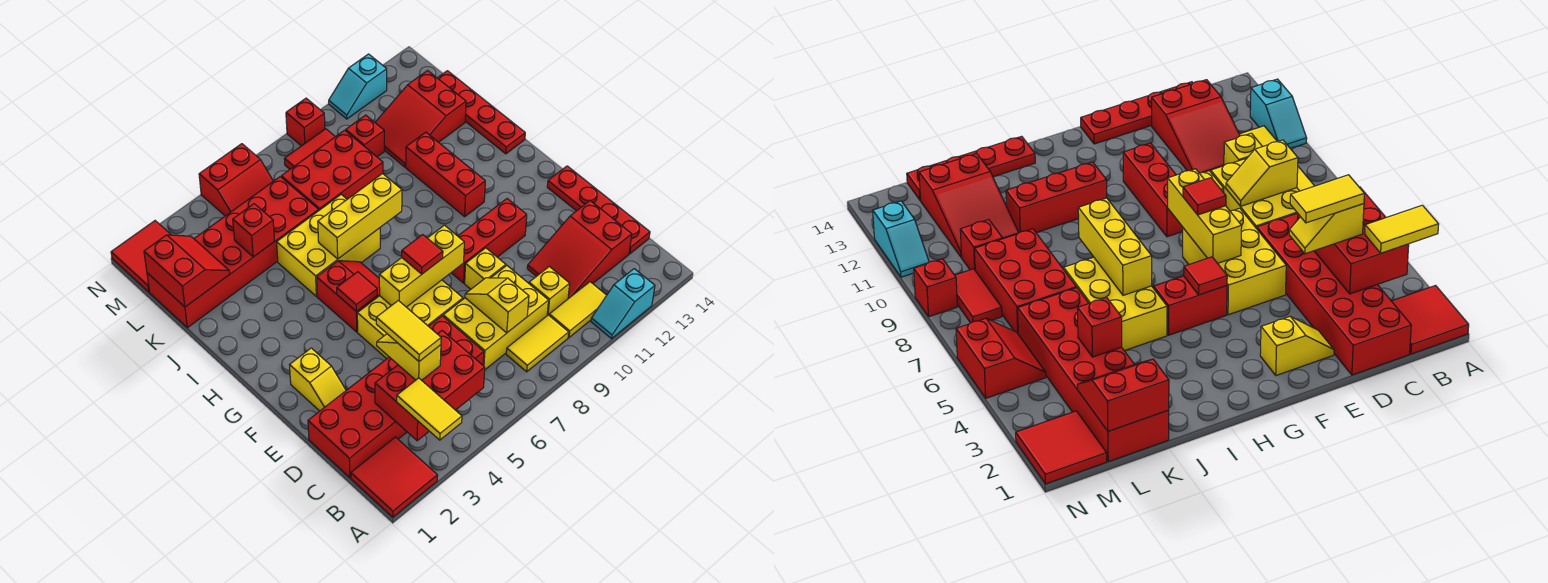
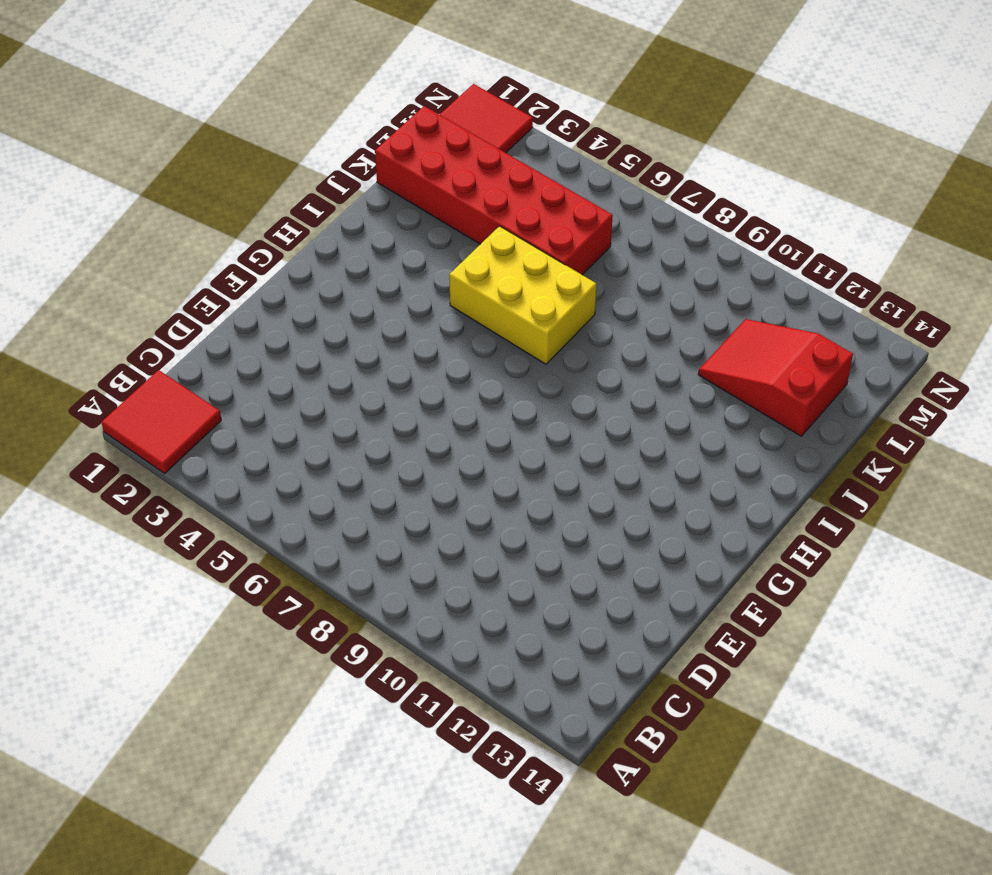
none -> cyan 1x2 slope [591,269,655,338]
none -> yellow 1x2 tile [506,315,569,372]
none -> yellow 1x2 tile [549,282,607,337]
none -> red 2x6 brick [308,316,484,478]

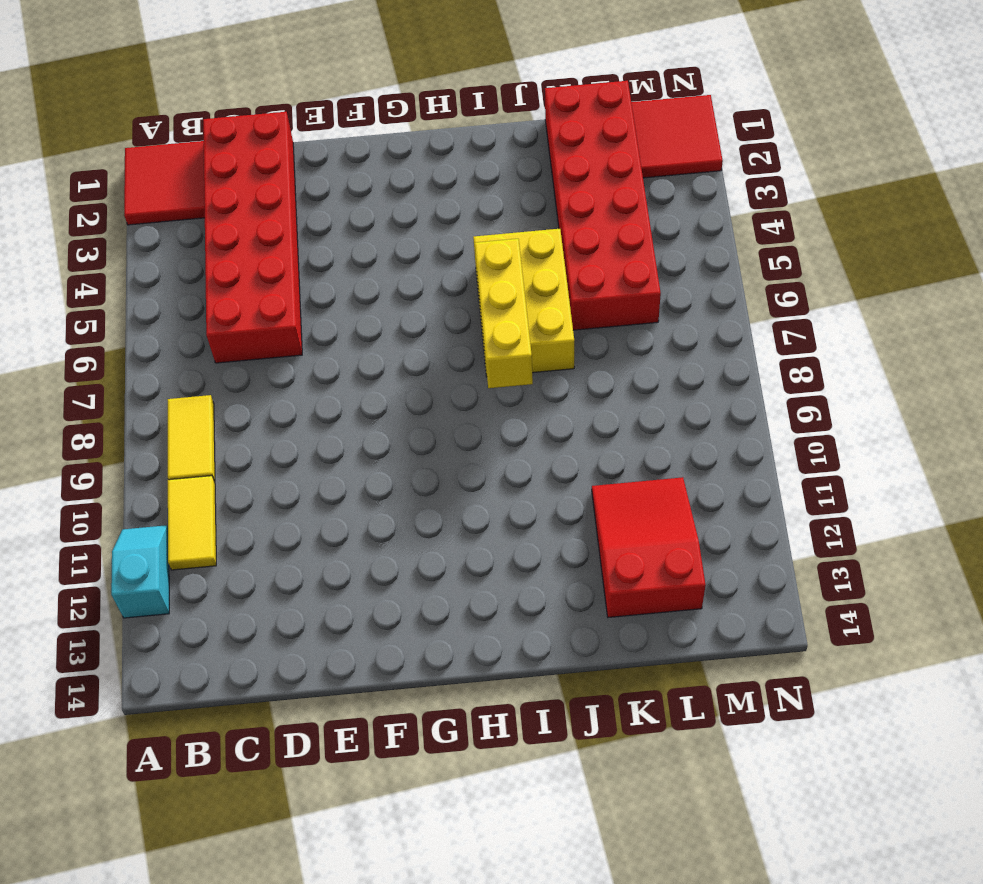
none -> yellow 2x3 brick [443,266,549,369]
none -> yellow 1x1 brick [529,267,570,315]
none -> red 2x3 slope [527,201,632,299]
none -> red 1x4 plate [547,166,650,254]

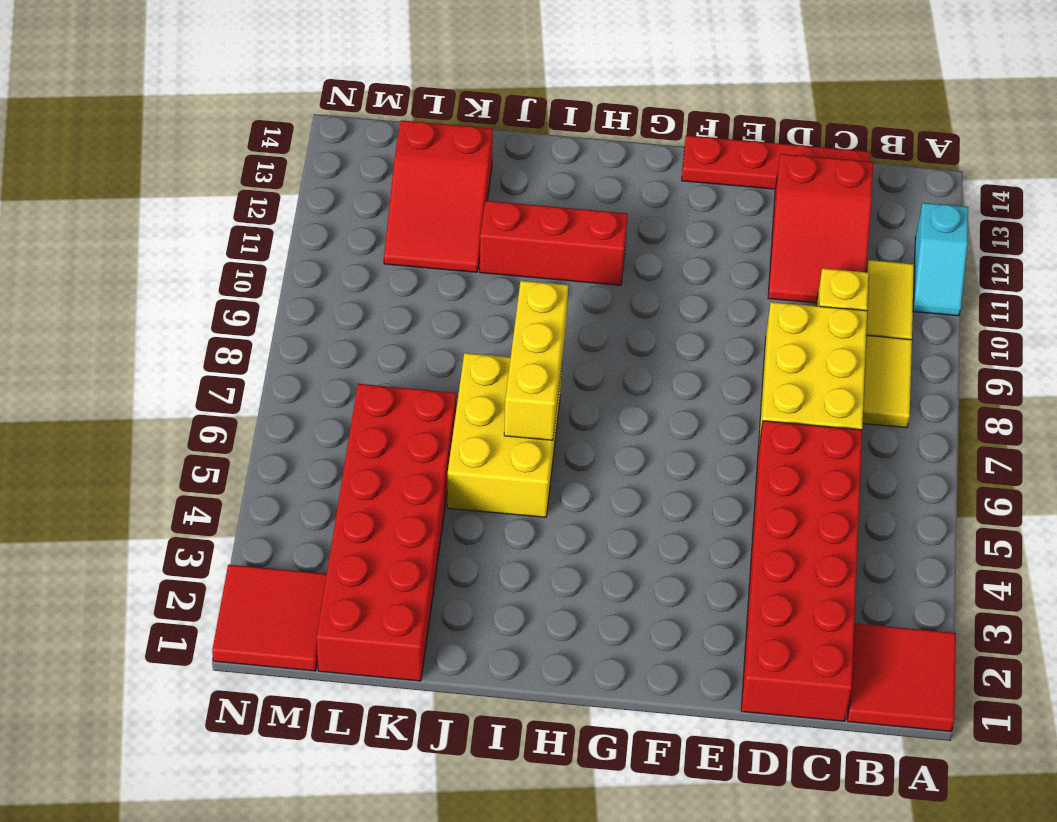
none -> yellow 1x2 slope [290,348,346,411]
none -> yellow 2x3 brick [357,280,463,359]
none -> yellow 1x1 brick [465,248,506,289]
none -> red 1x3 brick [451,199,527,283]

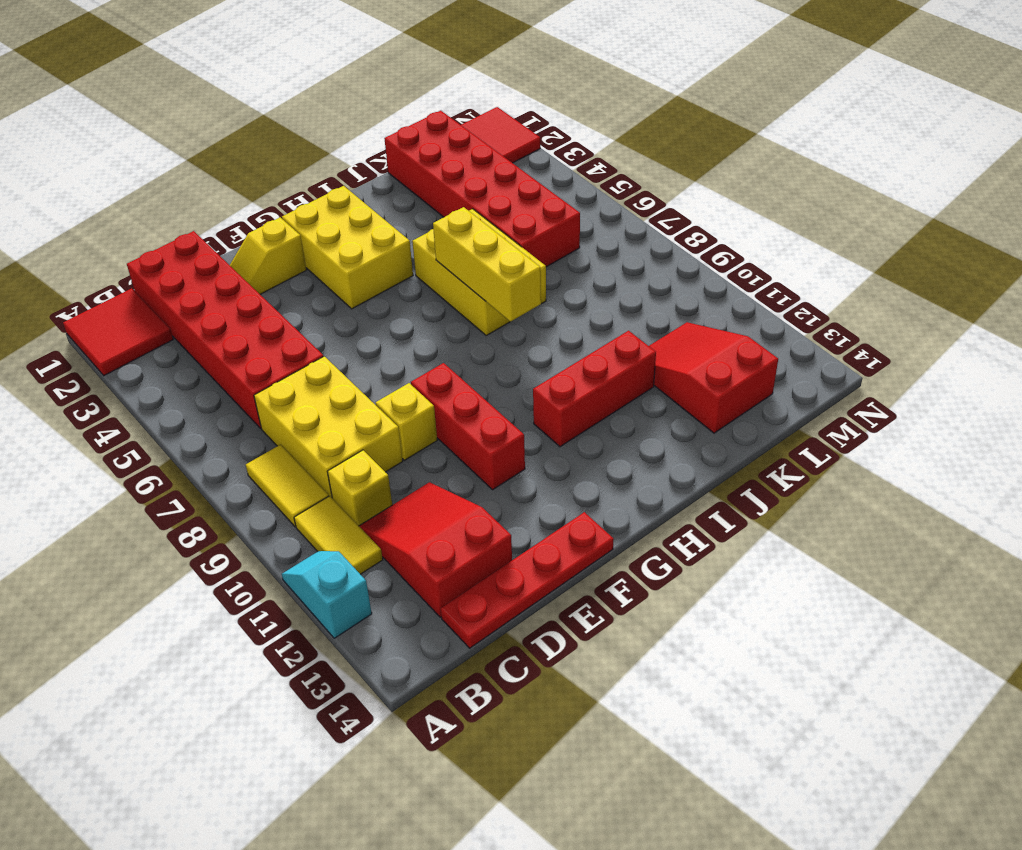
yellow 2x3 brick [282,186,413,309] -> yellow 2x3 brick moved to [357,280,463,359]
none -> red 2x2 slope [317,261,380,332]
none -> red 1x4 plate [438,71,525,154]
none -> red 2x3 brick [281,130,383,210]
none -> red 1x1 brick [346,115,384,157]

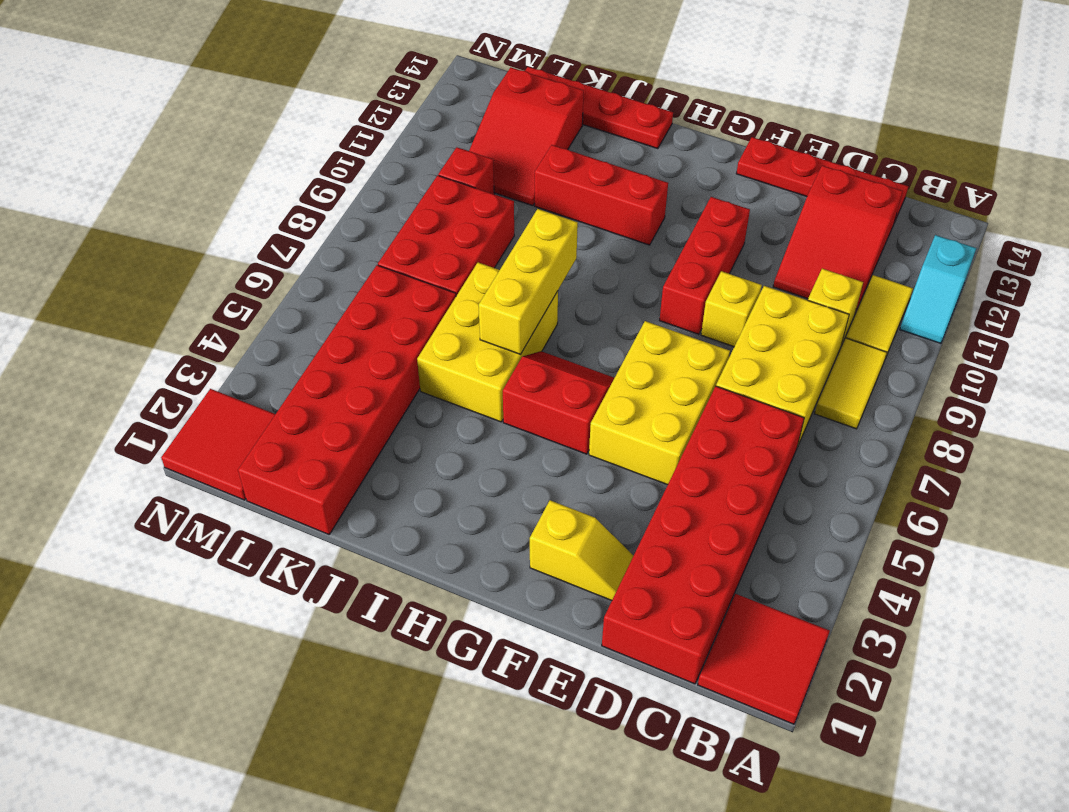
none -> red 2x2 slope [199,144,273,216]
none -> red 1x2 tile [285,129,335,169]
none -> red 1x1 brick [286,98,325,146]
none -> cyan 1x2 slope [329,54,387,119]

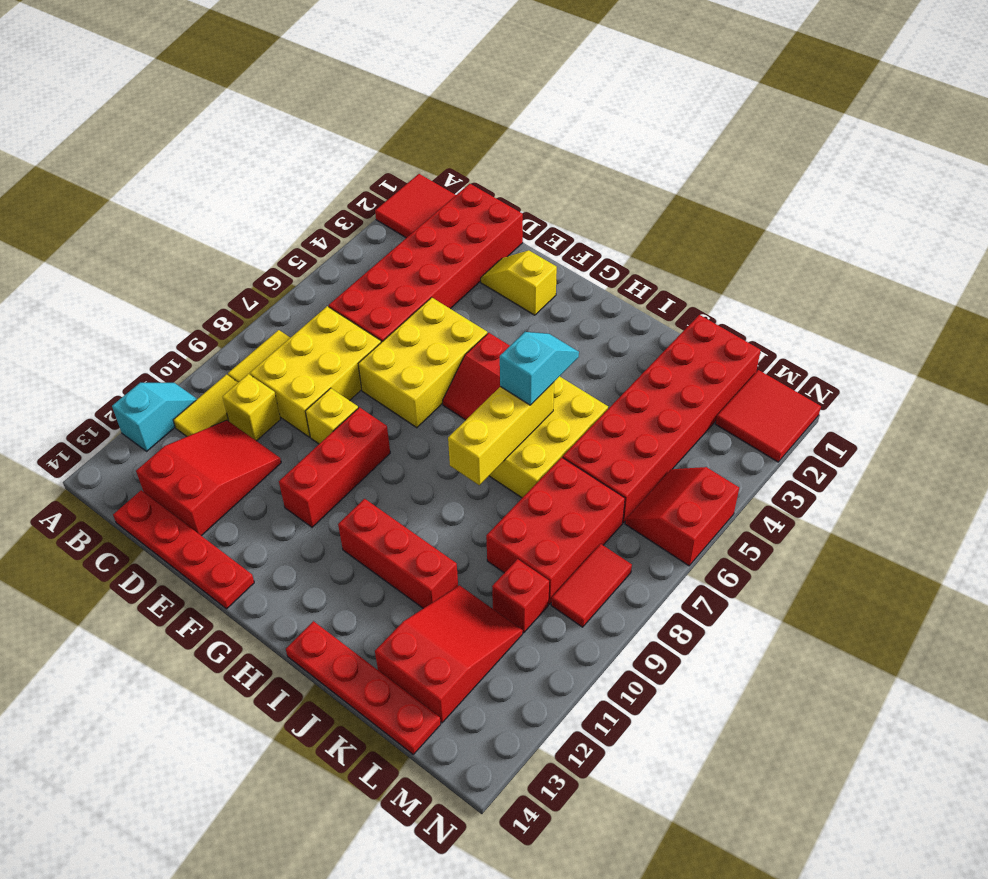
cyan 1x2 slope [500,332,579,405] -> cyan 1x2 slope moved to [329,54,387,119]
none -> red 1x1 brick [286,98,325,146]
none -> red 2x3 brick [375,331,485,441]
none -> yellow 1x2 slope [465,278,529,333]
none -> yellow 1x3 brick [379,225,464,307]

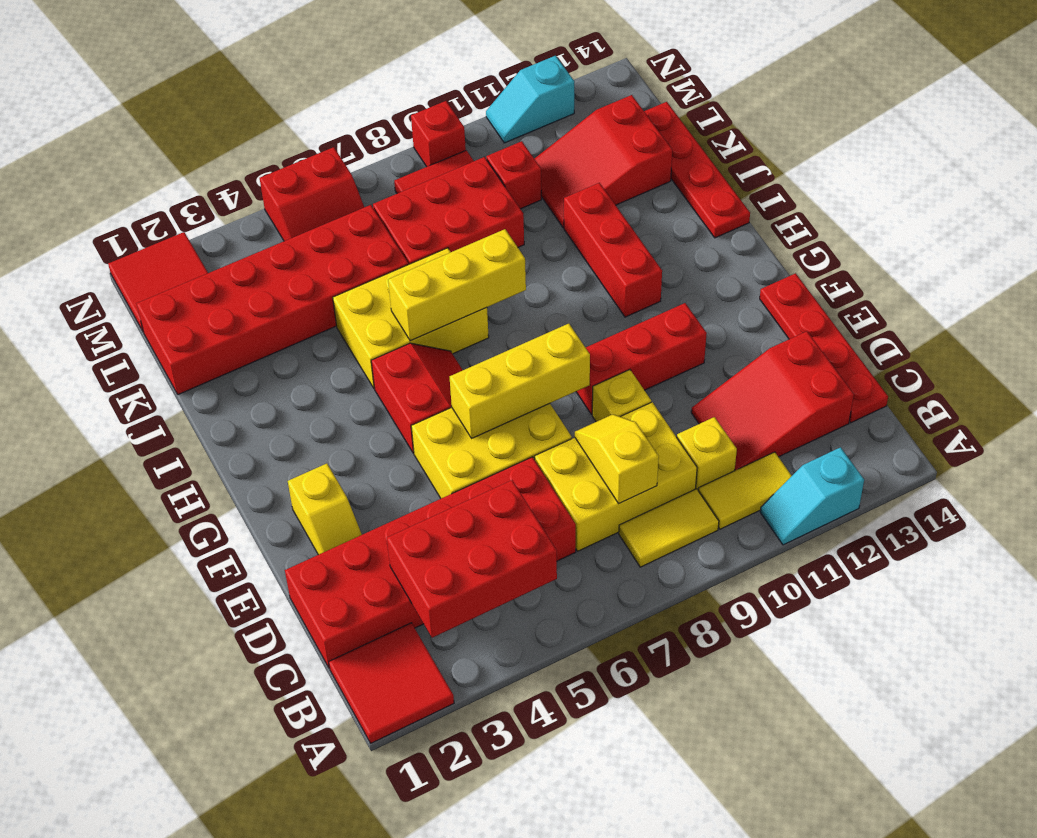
none -> red 1x1 tile [337,272,377,311]
none -> red 2x2 slope [144,235,230,307]
none -> red 1x1 brick [233,204,274,257]
none -> yellow 1x2 tile [397,378,462,440]

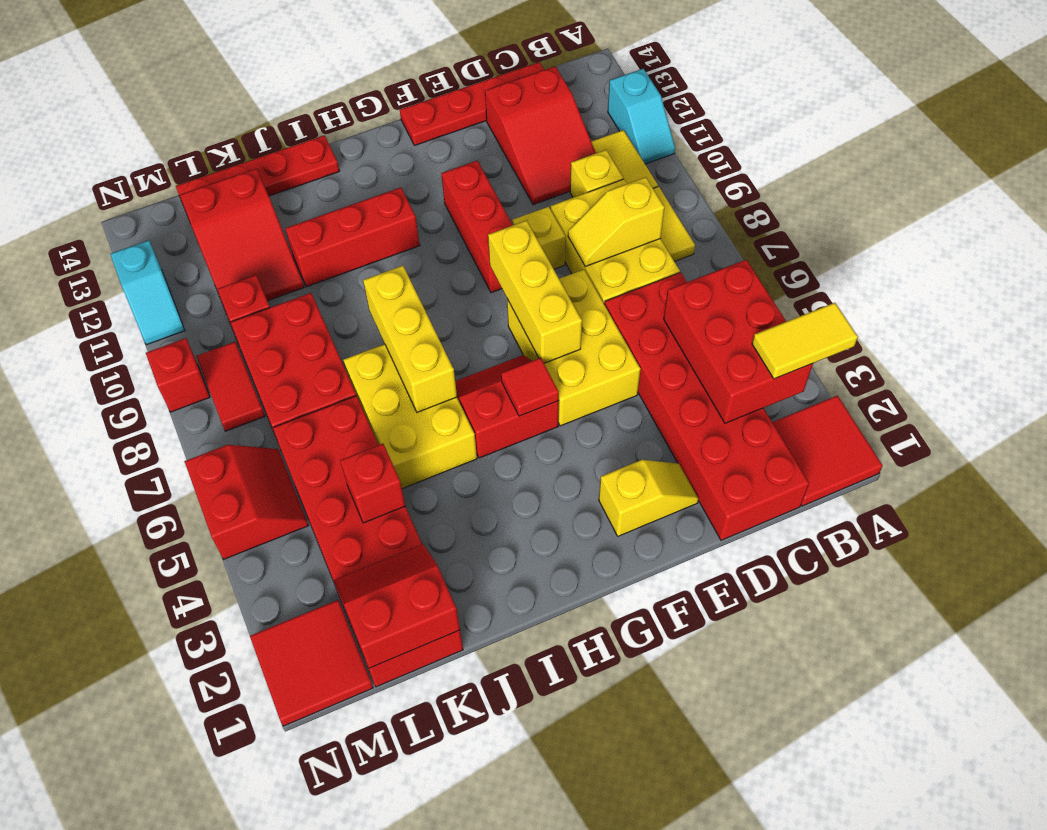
none -> yellow 1x2 slope [377,334,441,380]
none -> red 1x1 tile [402,235,443,274]
none -> yellow 1x2 tile [376,300,441,361]

